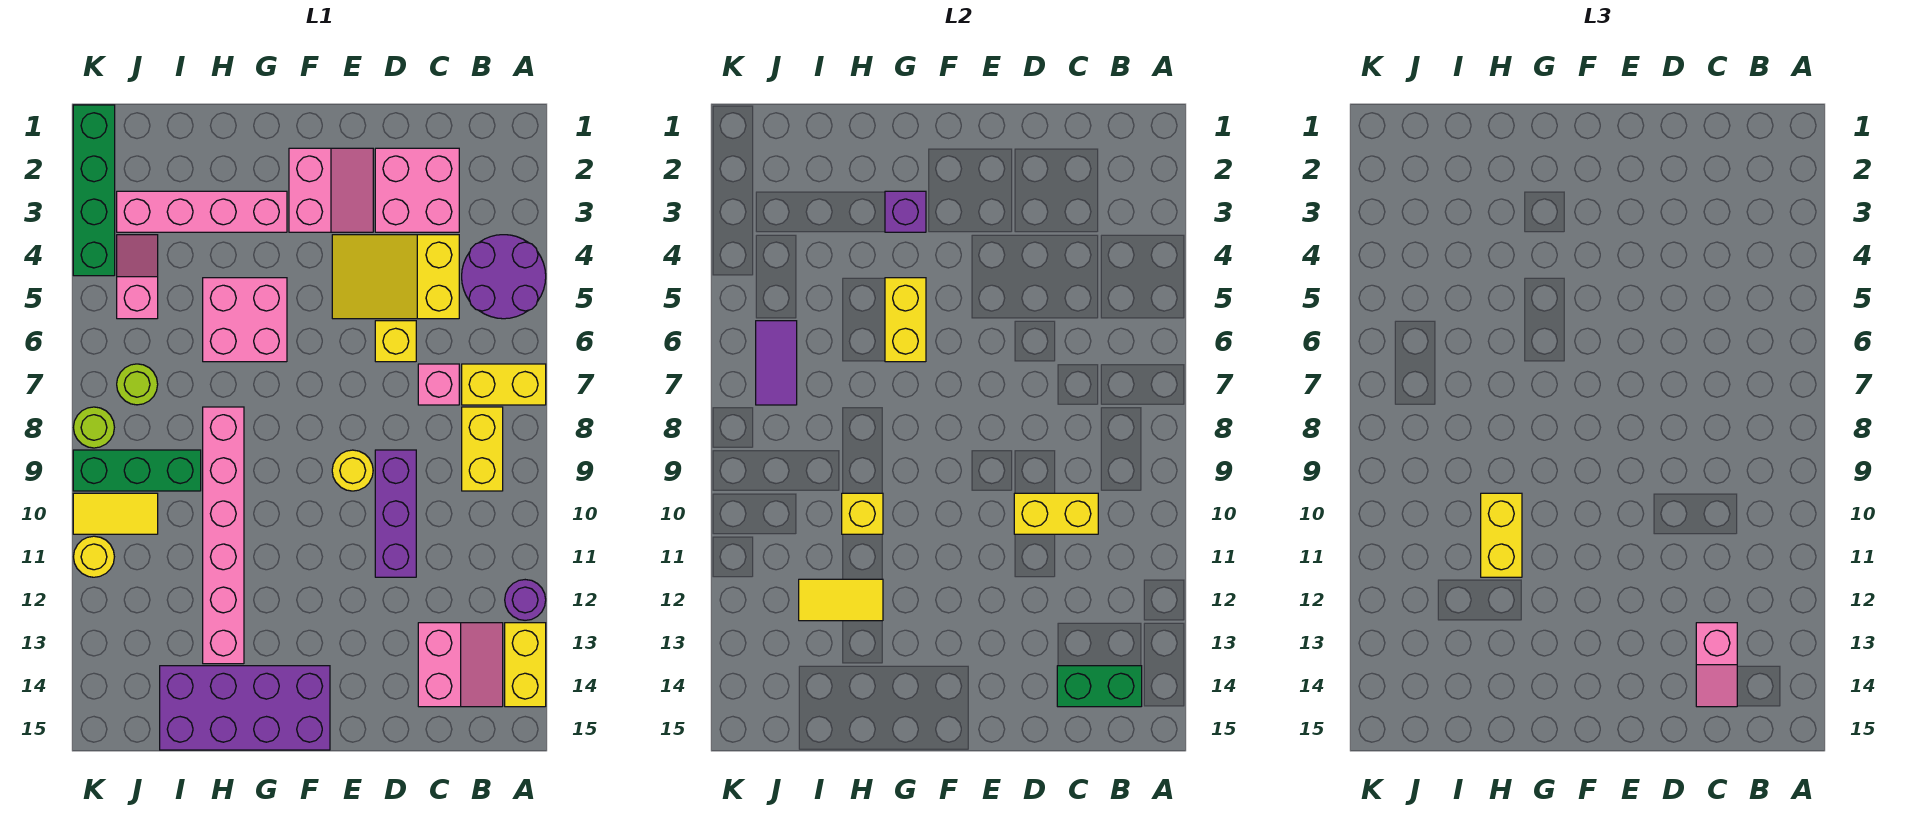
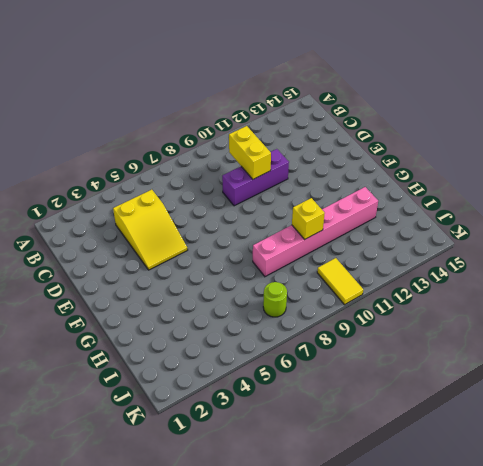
none -> purple 2x2 round brick [462,235,546,319]
none -> yellow 1x2 brick [462,364,546,405]
none -> purple 1x1 round brick [505,580,546,620]
none -> yellow 1x2 brick [505,623,546,707]

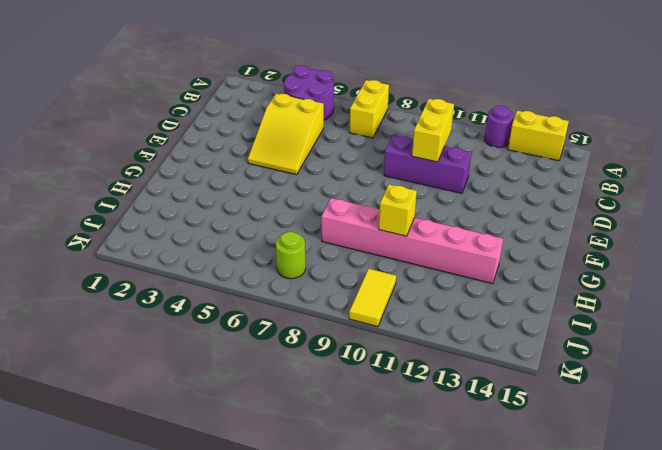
none -> yellow 1x2 brick [462,407,503,491]
none -> pink 2x2 slope [418,623,503,707]
none -> pink 2x2 brick [375,148,459,232]
none -> pink 1x1 brick [418,364,459,405]

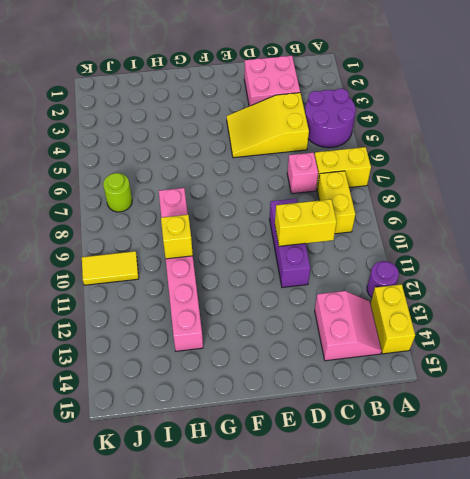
none -> yellow 1x1 brick [375,321,416,362]
none -> pink 2x2 slope [289,148,373,232]
none -> yellow 1x1 round brick [332,450,373,491]
none -> purple 2x4 brick [160,666,330,750]

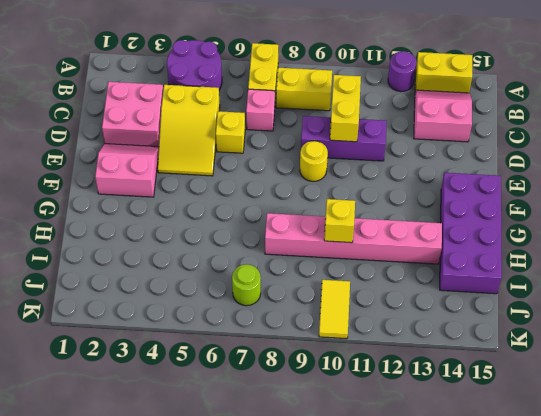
none -> pink 1x4 brick [117,191,287,232]
none -> pink 2x2 brick [203,278,287,362]
none -> green 1x3 brick [73,450,201,491]
none -> pink 1x2 slope [117,235,158,319]

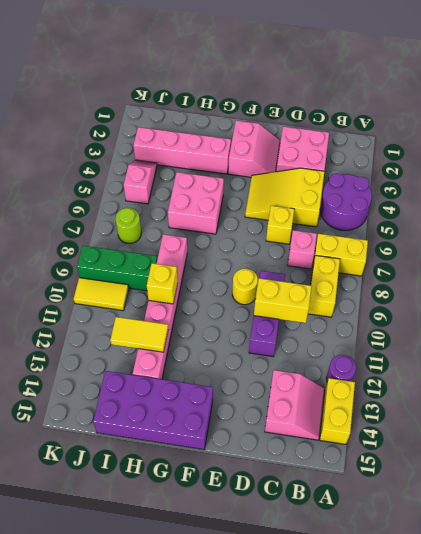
none -> green 1x4 brick [73,105,115,276]
none -> lime 1x1 round brick [74,407,114,448]
none -> yellow 1x1 round brick [74,536,114,577]
none -> green 1x2 brick [1057,666,1142,707]

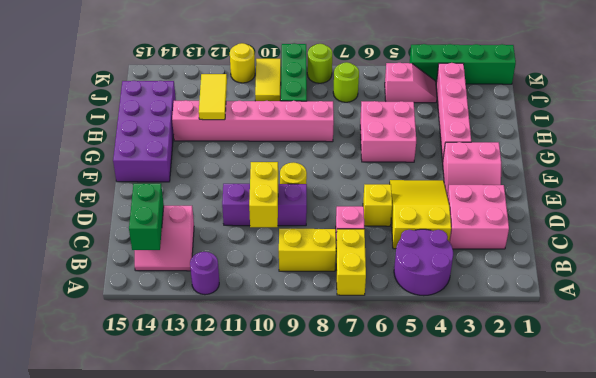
none -> yellow 1x2 brick [505,623,546,707]
none -> purple 1x1 brick [885,191,926,232]
none -> yellow 1x2 brick [885,278,926,362]
none -> yellow 1x1 brick [842,493,883,534]

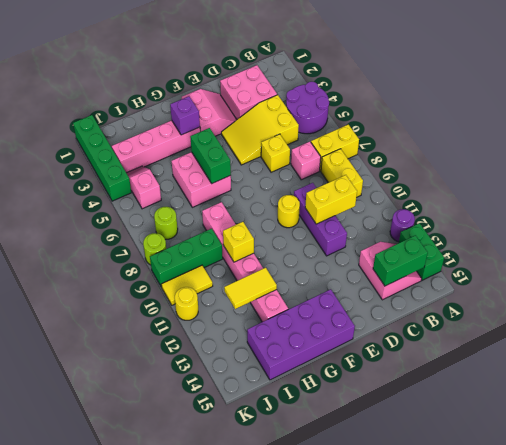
green 1x2 brick [399,223,444,280] -> yellow 1x2 brick [505,623,546,707]
green 1x2 brick [190,128,231,183] -> yellow 1x2 brick [885,278,926,362]
none -> purple 1x2 tile [756,321,797,405]
none -> pink 1x2 slope [1696,623,1737,707]
none -> yellow 1x2 brick [1481,493,1522,577]

